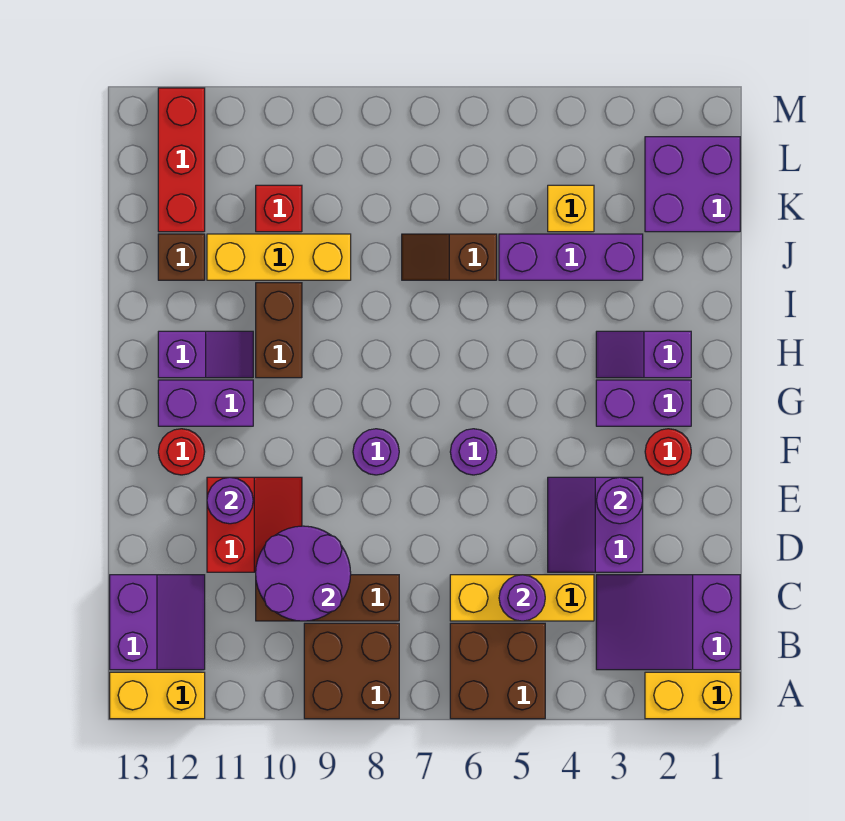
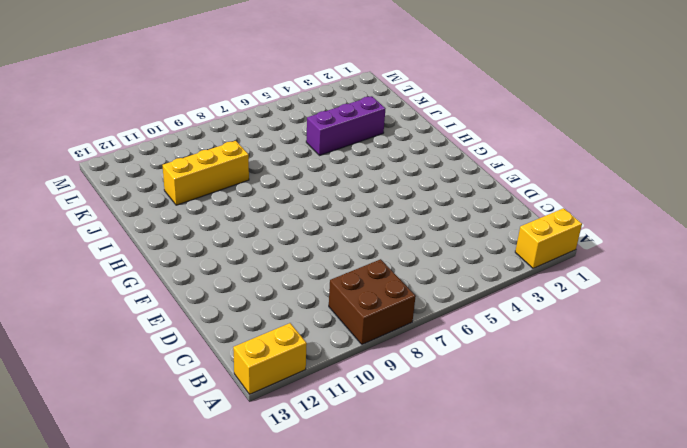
none -> brown 2x2 brick [450,623,545,719]
none -> purple 2x3 slope [596,575,740,670]
none -> purple 2x2 slope [110,575,205,670]
none -> yellow 1x3 brick [450,575,594,621]

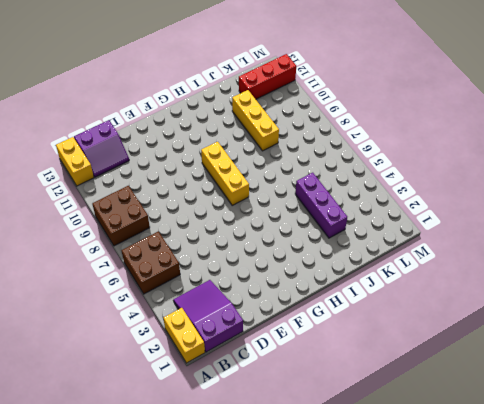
yellow 1x3 brick [201,142,249,205] -> yellow 1x3 brick moved to [450,575,594,621]
none -> brown 1x3 brick [256,575,399,621]
none -> purple 2x2 slope [548,477,643,572]
none -> red 2x2 slope [207,477,302,572]
none -> red 1x1 round brick [645,429,691,475]

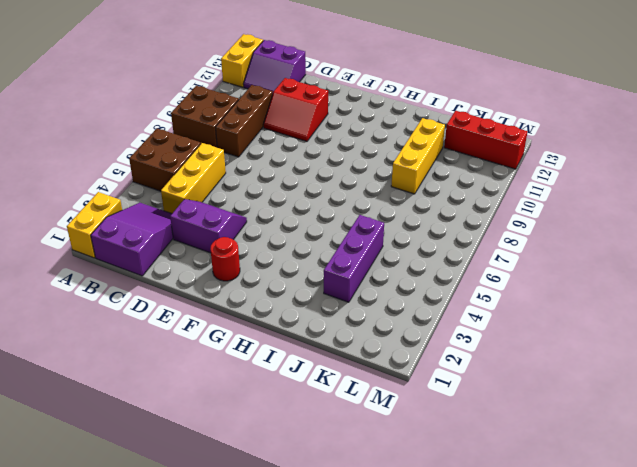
none -> purple 1x1 round brick [450,429,497,475]
none -> purple 1x1 round brick [353,429,399,475]
none -> red 1x1 round brick [158,429,205,475]
none -> purple 1x2 brick [596,380,691,426]

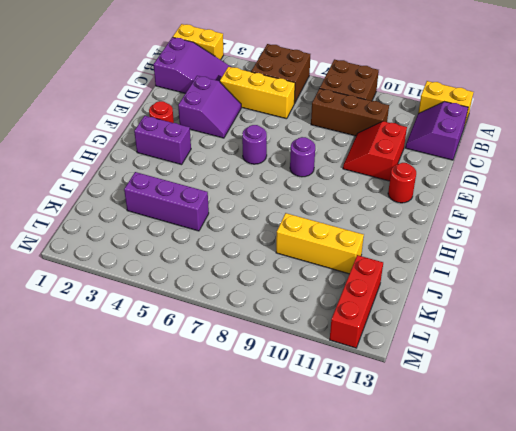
none -> purple 1x2 brick [158,380,253,426]
none -> purple 1x2 slope [596,331,691,378]
none -> brown 1x2 brick [256,283,302,378]
none -> purple 1x2 slope [158,331,253,378]

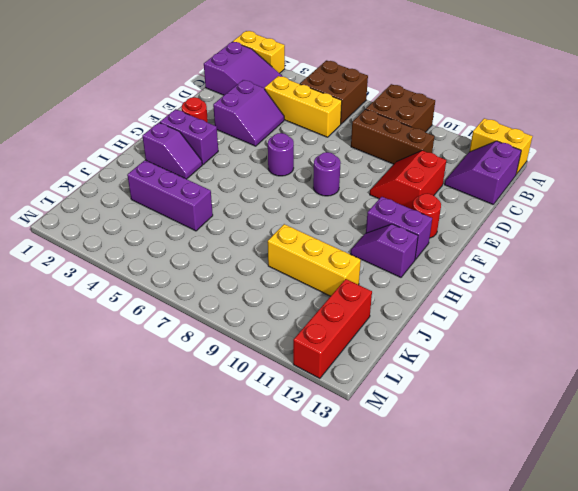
none -> brown 1x2 brick [256,283,302,378]
none -> brown 1x2 slope [402,234,497,280]
none -> brown 1x1 brick [158,234,205,280]
none -> purple 2x2 brick [645,137,740,232]

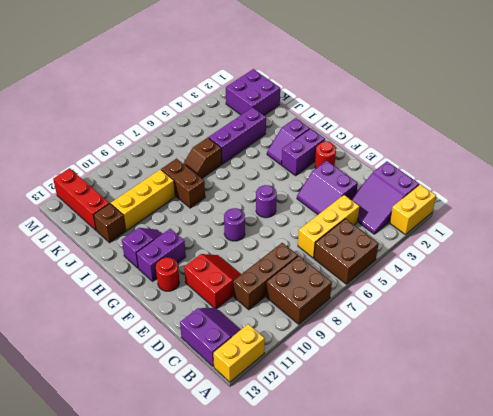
brown 1x2 brick [161,159,205,208] -> brown 1x2 brick moved to [256,283,302,378]
none -> yellow 1x1 brick [548,185,594,232]
none -> red 1x1 brick [256,185,302,232]
none -> purple 1x1 round brick [499,575,545,621]
none -> purple 2x2 round brick [256,526,351,621]

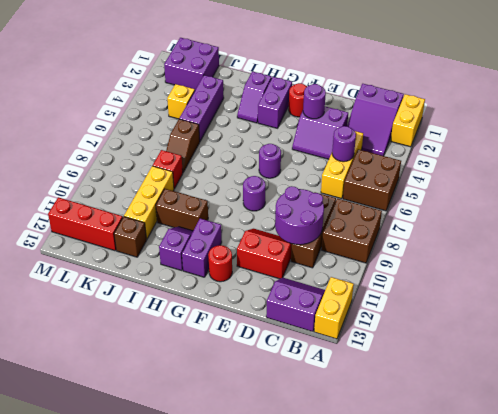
red 1x1 brick [153,150,183,189] -> red 1x1 brick moved to [256,185,302,232]
none -> purple 1x1 round brick [207,477,253,524]

